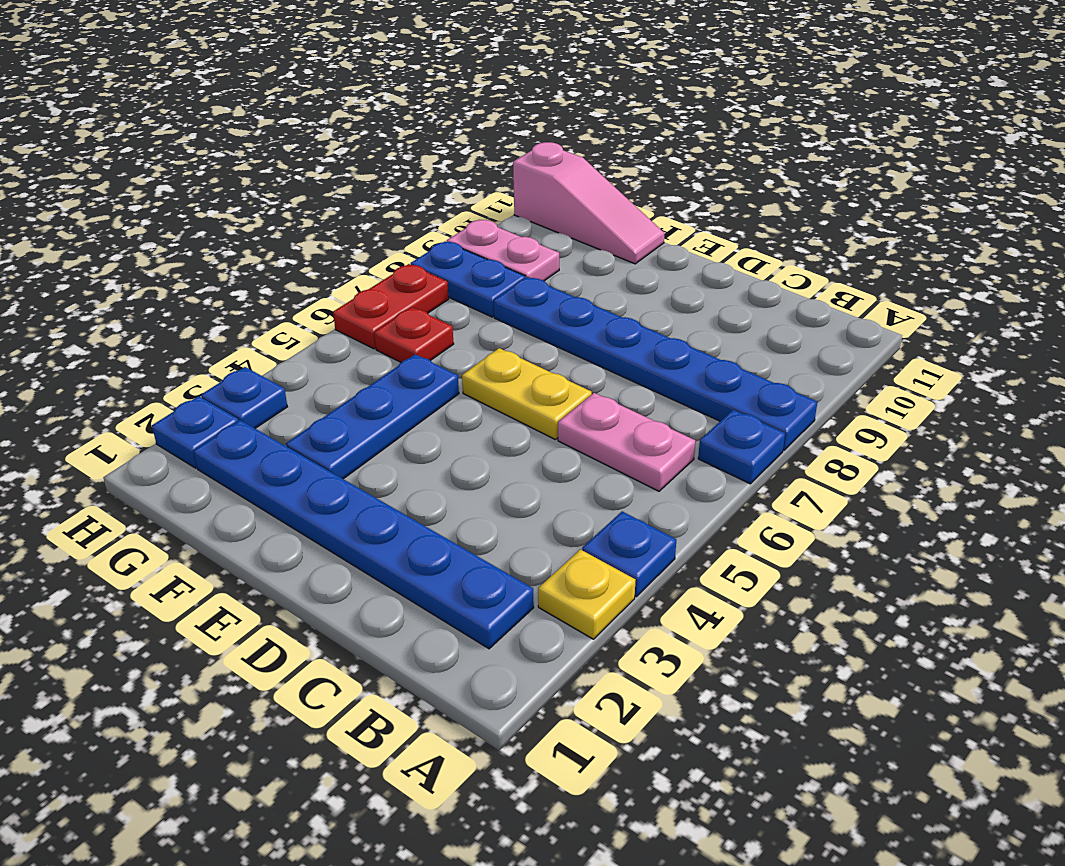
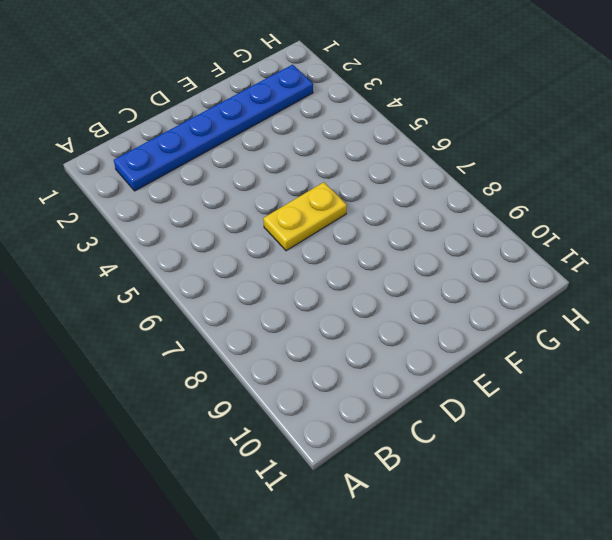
none -> yellow 1x1 plate [538,549,635,639]
none -> blue 1x1 plate [582,511,676,597]
none -> blue 1x1 plate [698,410,785,484]

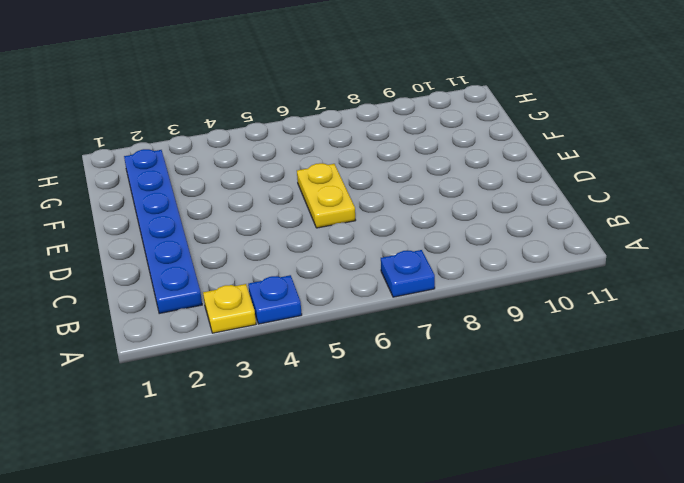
none -> blue 1x6 plate [494,277,817,450]
none -> pink 1x2 plate [558,393,695,491]
none -> blue 1x3 plate [286,354,459,479]

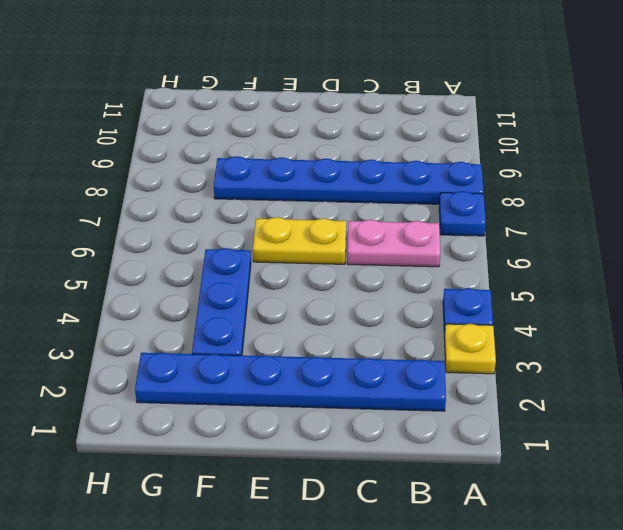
none -> pink 1x3 slope [513,142,665,264]
none -> red 1x1 plate [374,307,454,362]
none -> blue 1x2 plate [411,241,525,317]

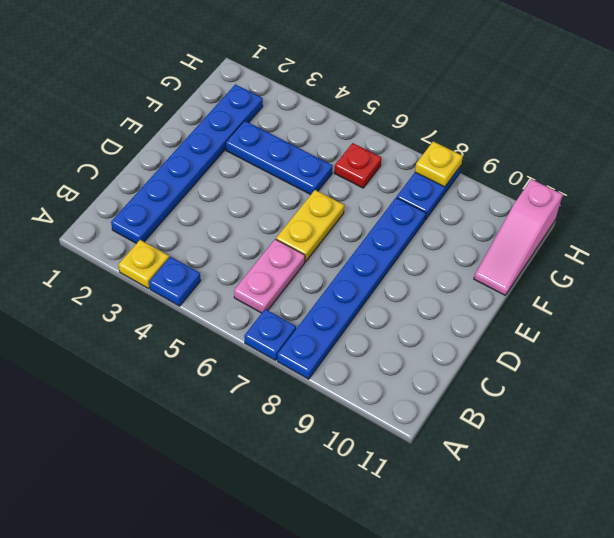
yellow 1x1 plate [415,141,463,187] -> none
none -> pink 1x2 plate [447,220,559,281]
none -> blue 1x1 plate [152,396,238,468]
none -> blue 1x1 plate [201,367,287,428]

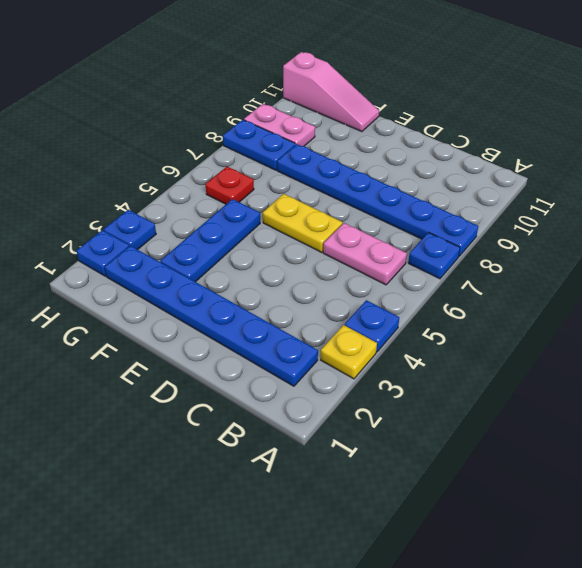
none -> red 1x2 plate [333,264,449,349]

